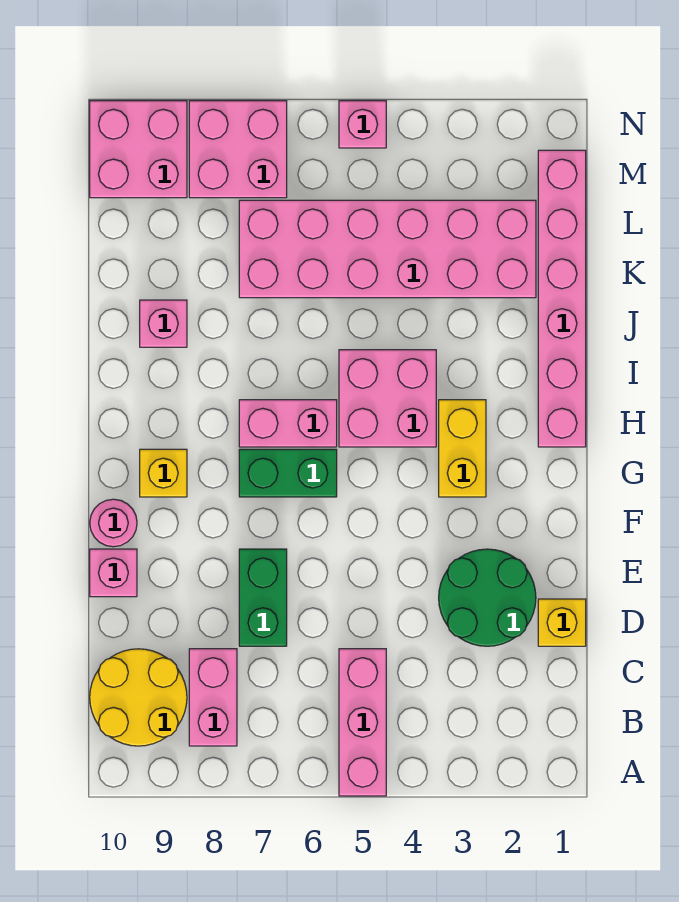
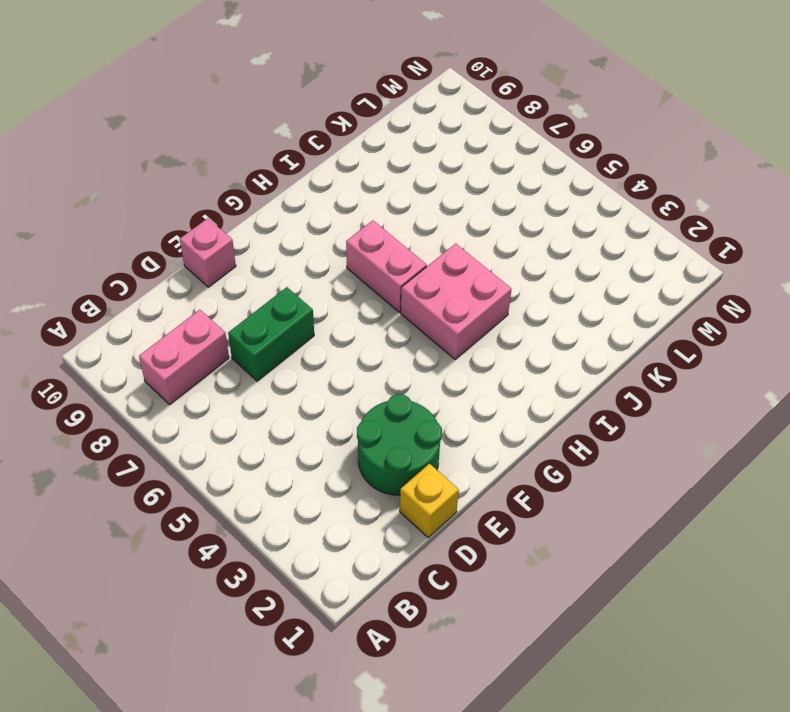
none -> pink 1x3 brick [339,649,386,796]
none -> yellow 2x2 round brick [90,649,187,746]
none -> pink 1x1 round brick [90,499,137,547]

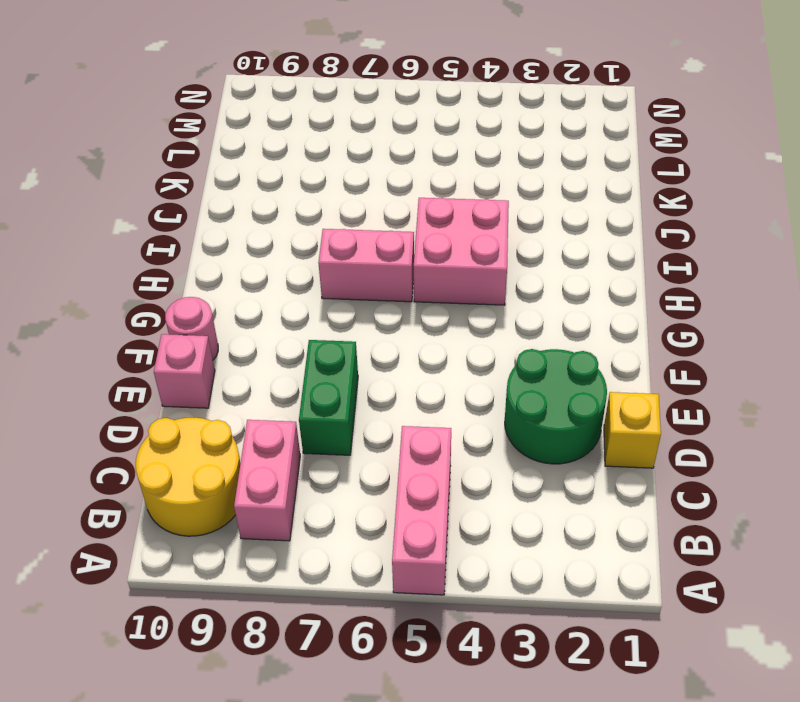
none -> yellow 1x2 brick [439,400,486,497]
none -> green 1x2 brick [239,449,337,497]
none -> yellow 1x1 brick [140,449,187,497]

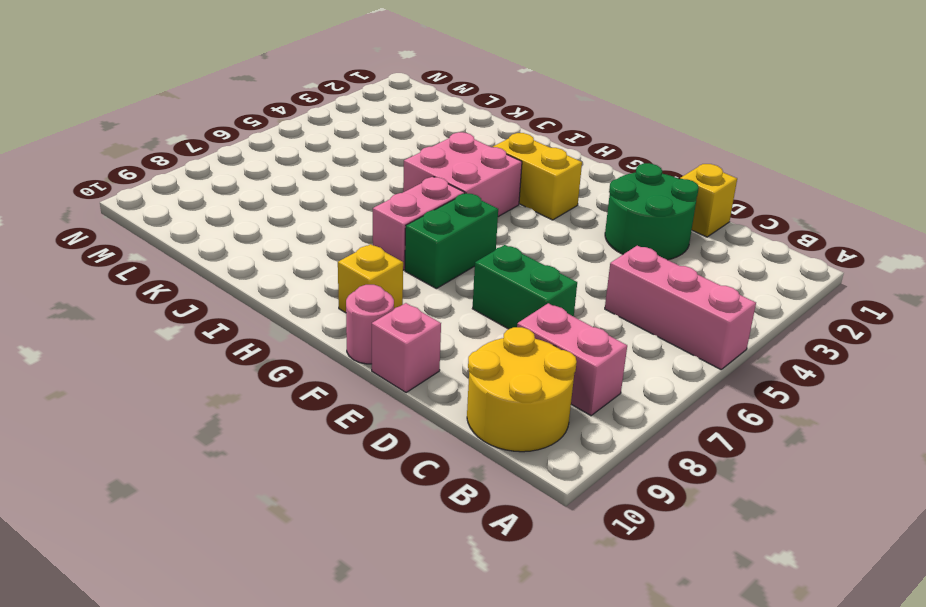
none -> pink 1x6 brick [538,150,586,447]
none -> pink 1x1 brick [140,300,187,347]
none -> pink 2x6 brick [239,200,536,298]

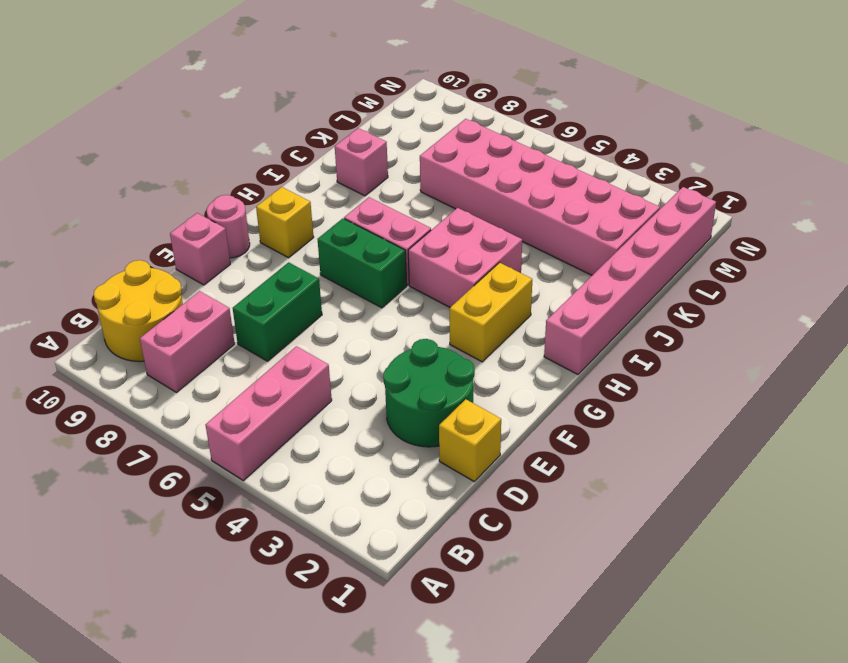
none -> pink 2x2 brick [189,101,287,198]
none -> pink 2x2 brick [90,101,187,198]
none -> pink 1x1 brick [339,101,386,148]

